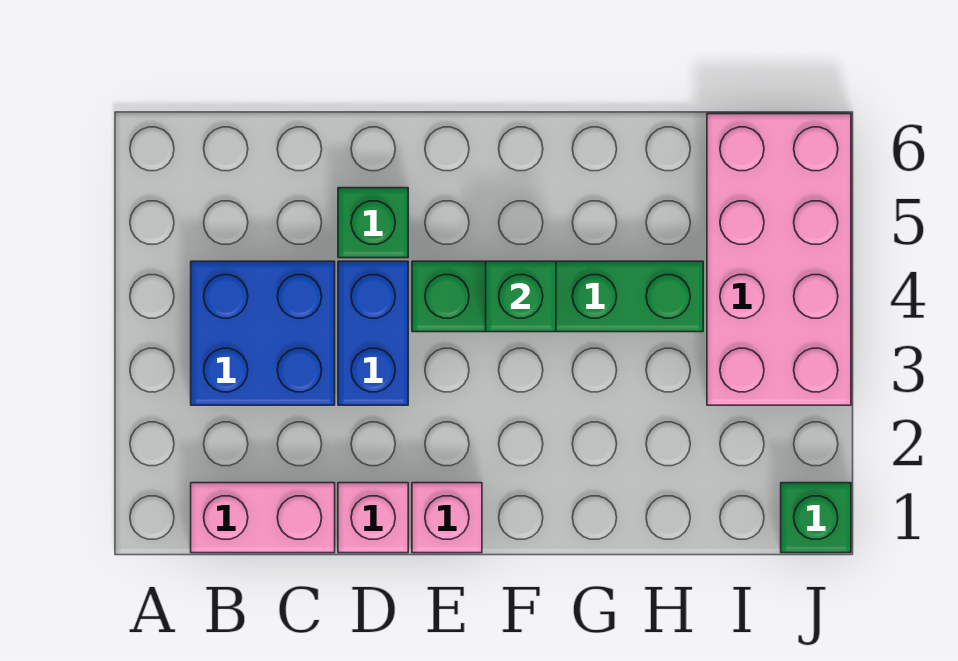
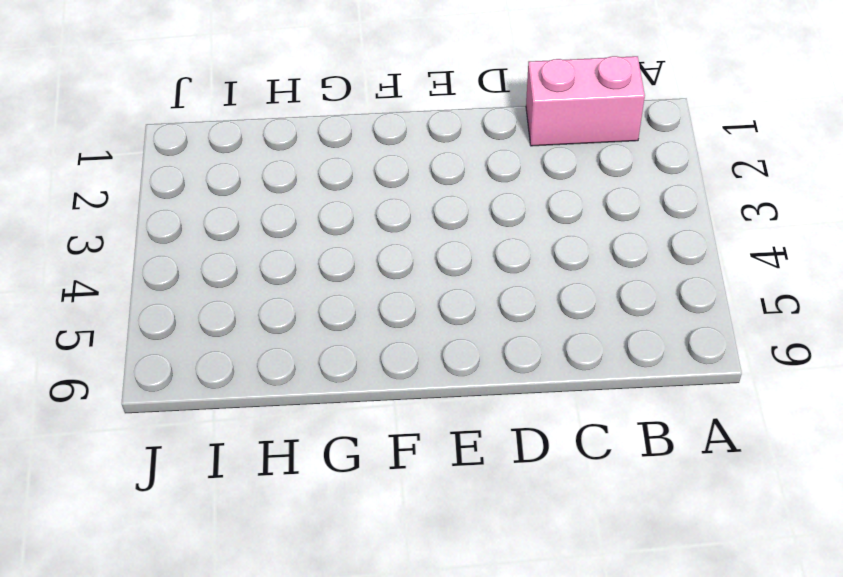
none -> blue 2x2 brick [191,261,335,405]
none -> pink 1x1 brick [338,483,408,553]

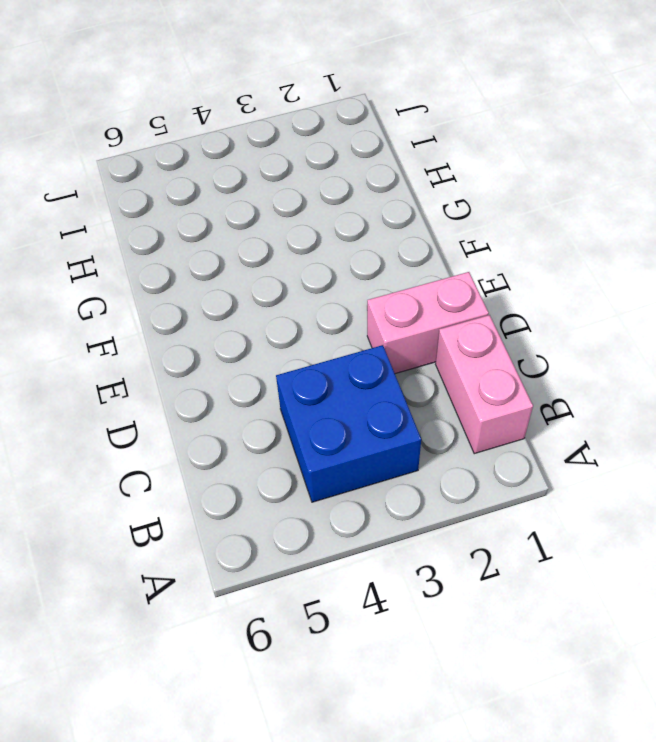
pink 1x2 brick [367,272,489,374] -> pink 1x1 brick [338,483,408,553]
none -> blue 1x2 brick [338,261,408,405]
none -> green 1x1 brick [338,188,408,258]

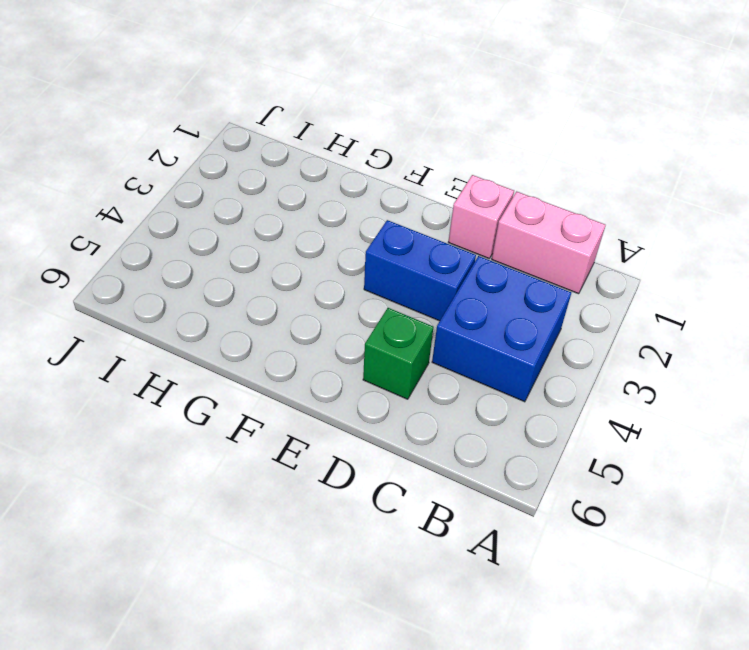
blue 1x2 brick [364,220,476,321] -> blue 1x2 brick turned to [338,261,408,405]
none -> pink 1x1 brick [412,483,482,553]
none -> green 1x4 brick [412,261,703,332]

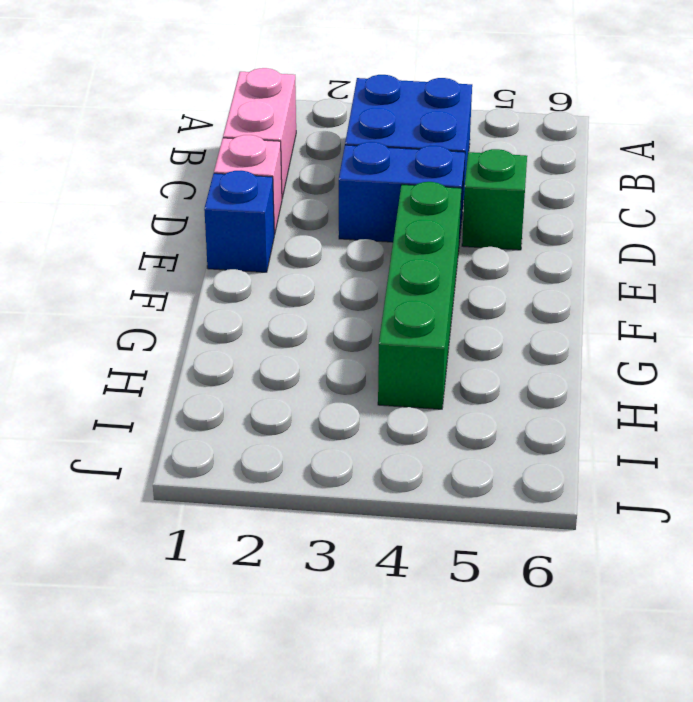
blue 1x1 brick [204,171,274,272] -> pink 1x1 brick [412,483,482,553]
none -> pink 2x4 brick [707,114,851,405]
none -> green 1x1 brick [781,483,851,553]

